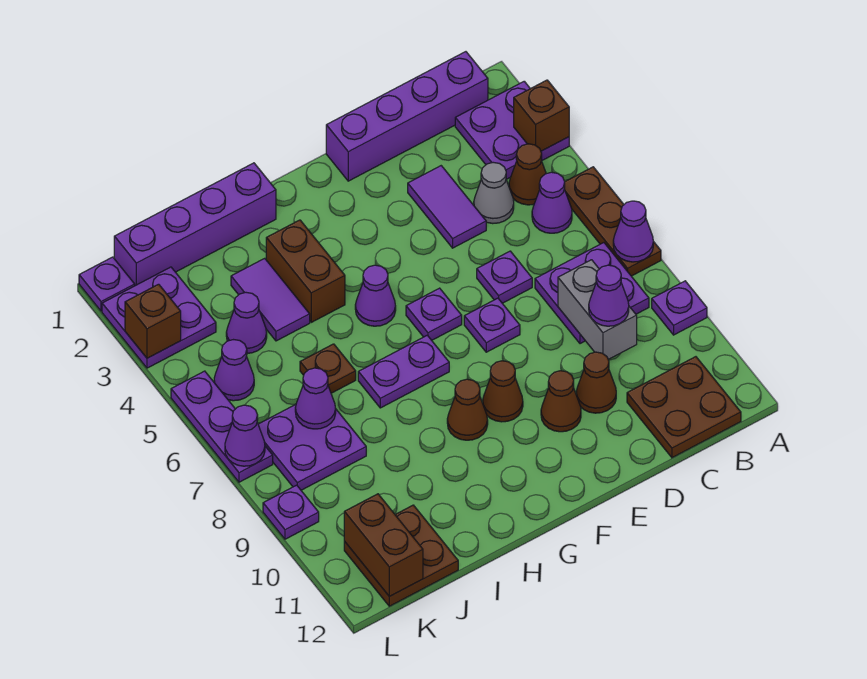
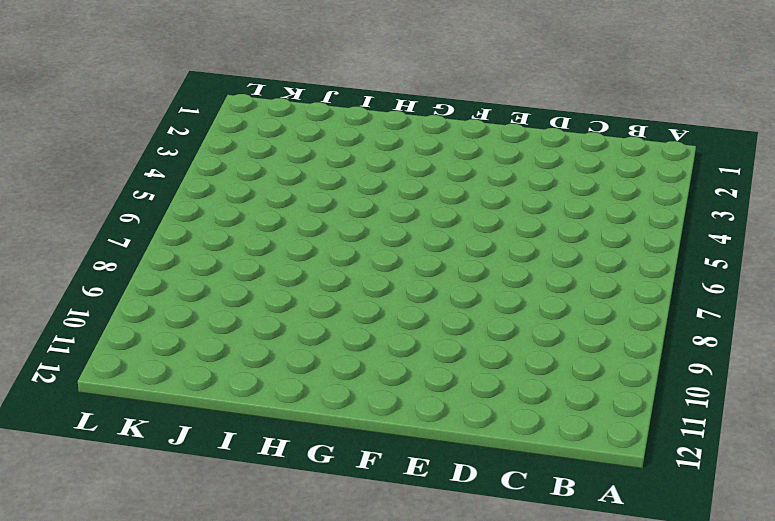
none -> purple 2x2 plate [455,81,569,179]
none -> brown 1x3 plate [564,167,661,276]
none -> purple 1x1 plate [652,281,707,335]
none -> purple 1x4 brick [326,52,488,181]

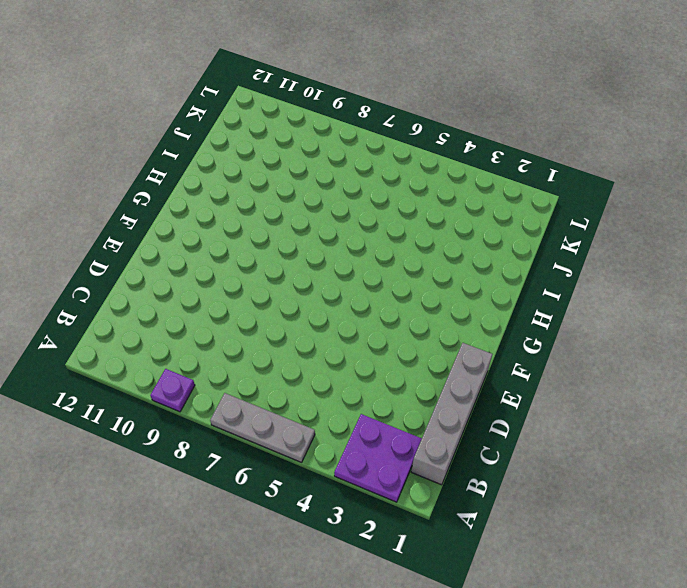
grey 1x3 plate [210,393,315,462] -> brown 1x3 plate [564,167,661,276]
grey 1x4 brick [411,343,492,485] -> purple 1x4 brick [326,52,488,181]
none -> brown 1x1 cone [509,144,546,205]
none -> purple 1x1 cone [532,172,572,233]
none -> purple 2x2 plate [535,243,649,344]
none -> brown 2x2 plate [627,357,741,458]

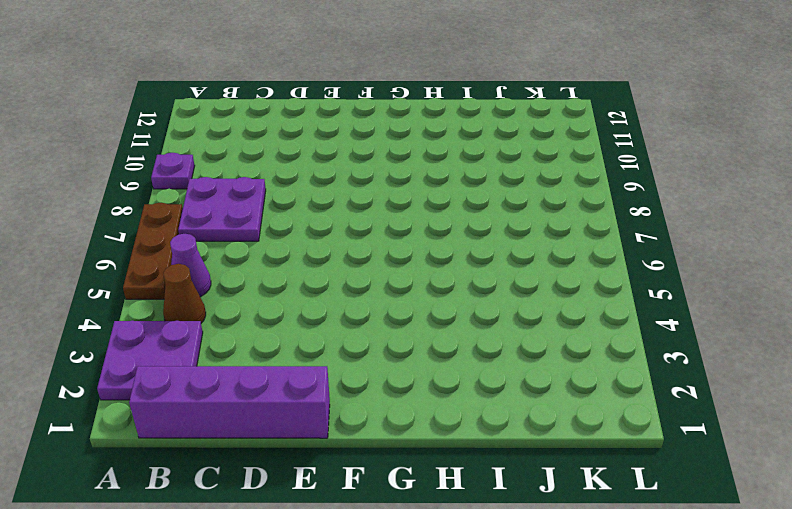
none -> brown 2x2 plate [627,357,741,458]
none -> grey 1x1 cone [474,162,514,224]
none -> purple 1x2 tile [408,166,486,248]
none -> purple 1x1 plate [477,251,532,303]

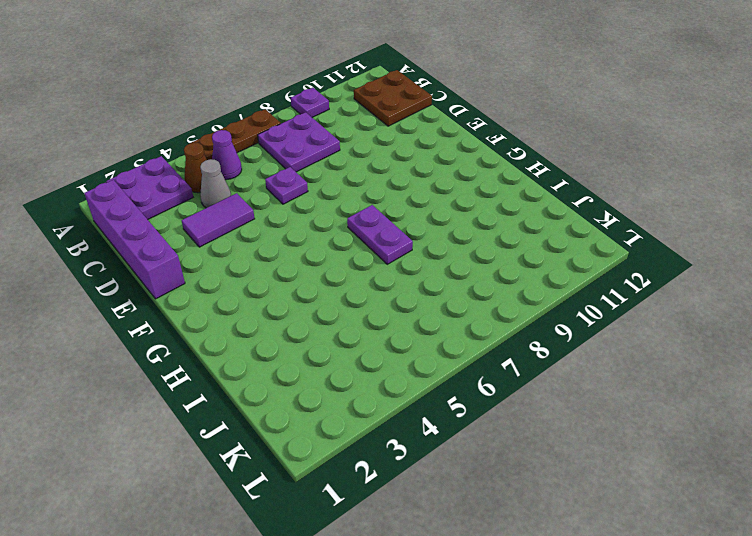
none -> brown 1x1 cone [576,352,616,413]
none -> purple 1x1 plate [464,298,520,352]
none -> brown 1x1 cone [541,371,581,432]
none -> purple 1x1 plate [406,288,462,340]

